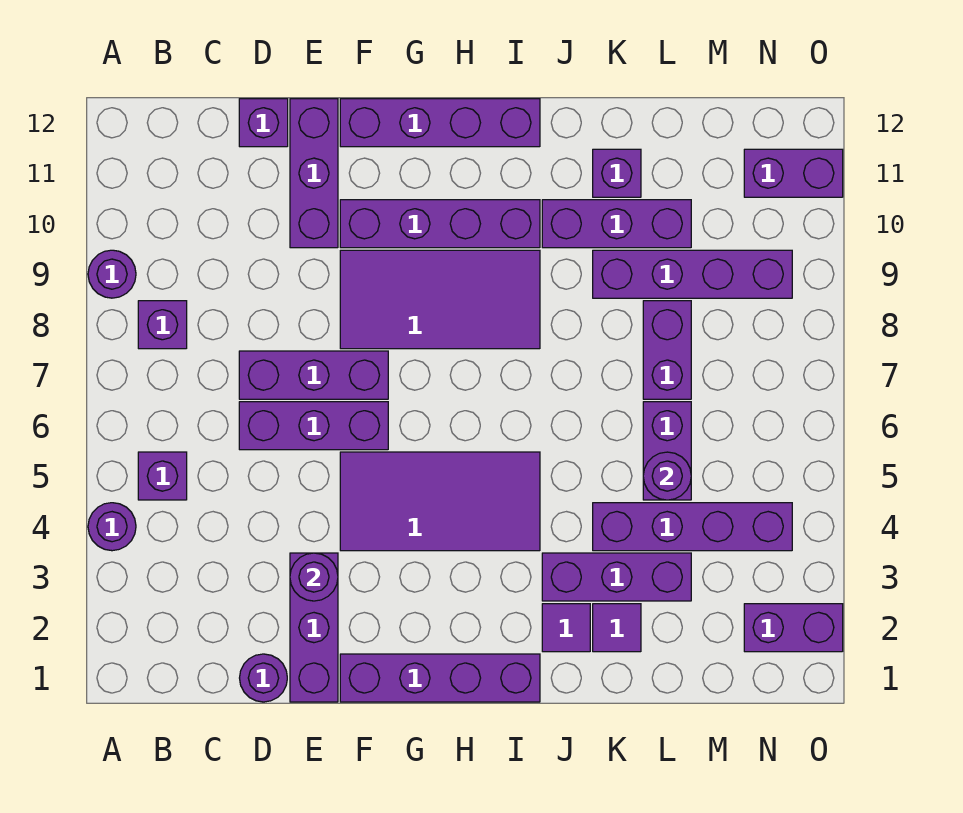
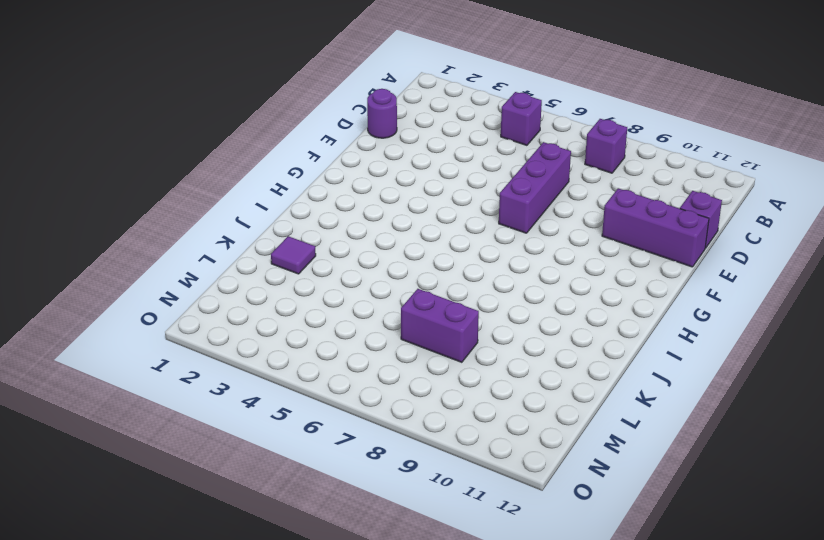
none -> purple 1x1 round brick [88,503,136,551]
none -> purple 1x1 round brick [88,250,136,298]
none -> purple 1x3 brick [239,402,388,450]

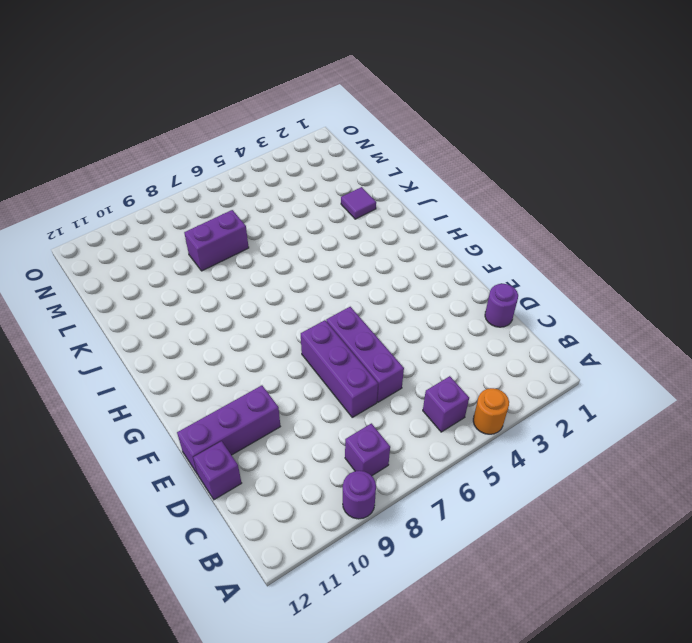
orange 1x1 round brick [473,388,509,434] -> purple 1x1 round brick [88,503,136,551]
none -> purple 1x3 brick [290,553,338,702]
none -> purple 1x4 brick [340,654,540,702]
none -> purple 2x4 tile [340,452,540,551]

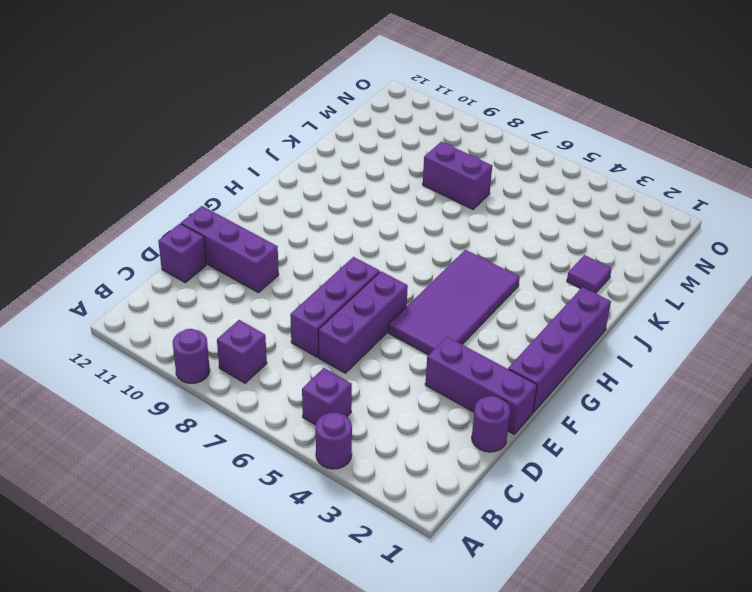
none -> purple 2x4 tile [340,250,540,349]
none -> purple 1x4 brick [340,200,540,248]
none -> purple 1x4 brick [340,99,540,147]

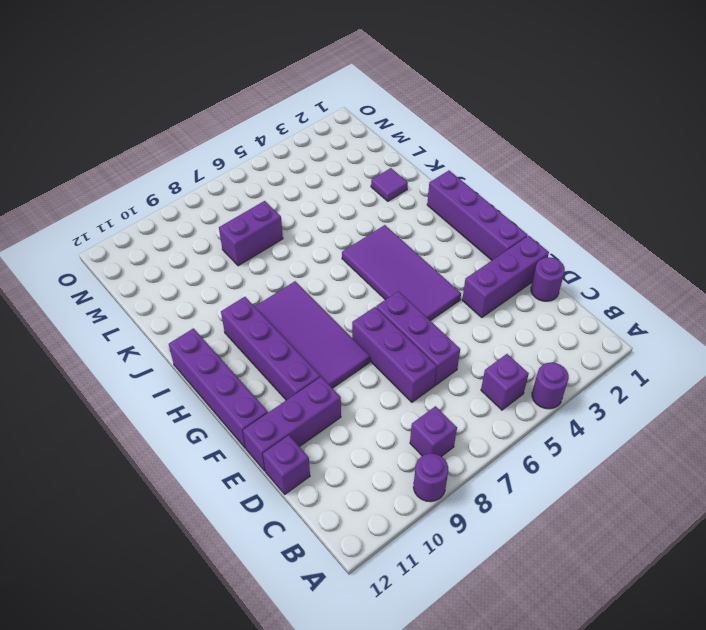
none -> purple 1x1 tile [542,604,590,652]
none -> purple 1x3 brick [542,553,691,601]
none -> purple 1x3 brick [542,200,691,248]

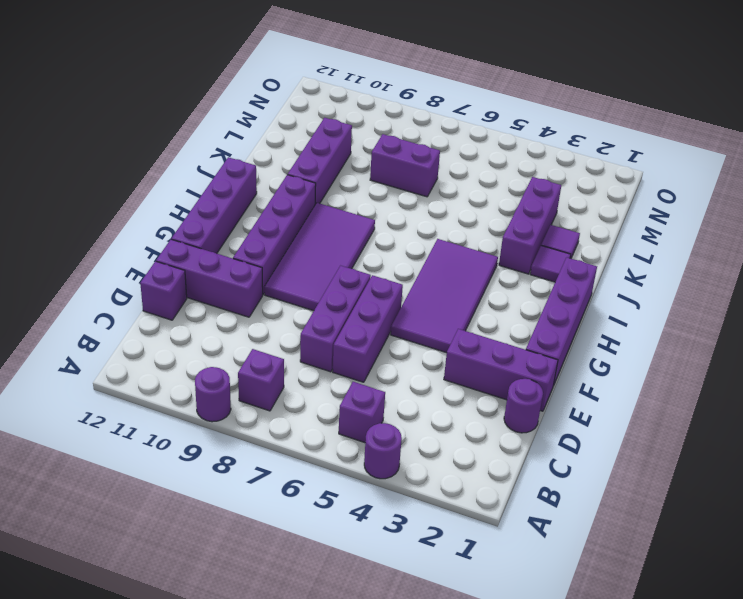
none -> purple 1x4 brick [593,503,792,551]
none -> purple 1x4 brick [593,250,792,298]
none -> purple 1x1 brick [593,149,641,197]

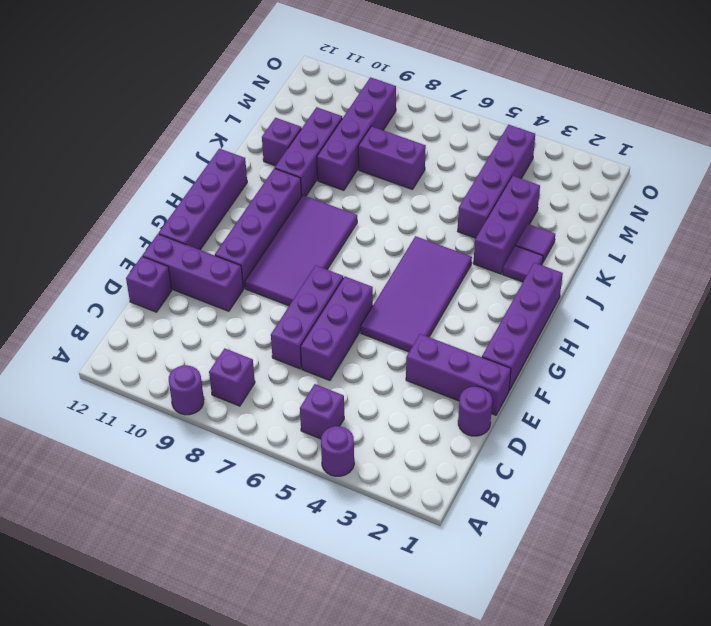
none -> purple 1x2 brick [643,402,691,500]
none -> purple 1x2 brick [744,604,843,652]
none -> purple 1x2 brick [744,149,843,197]

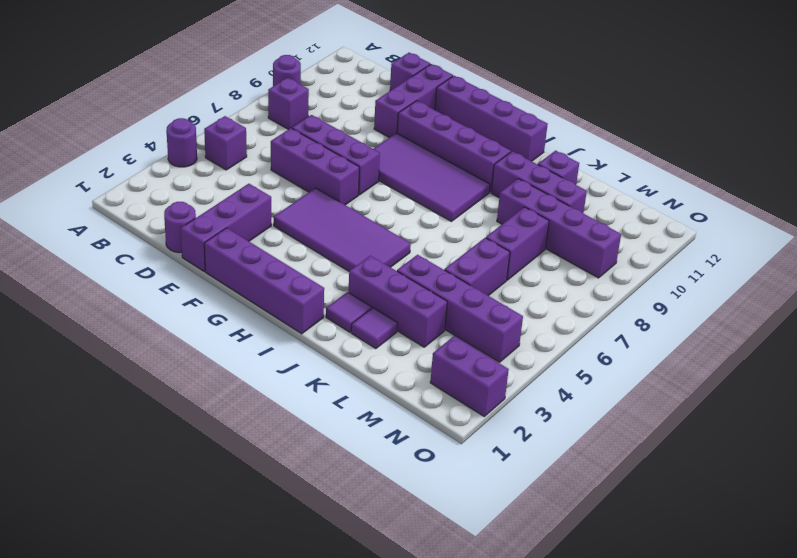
none -> purple 1x2 brick [744,149,843,197]
none -> purple 1x1 round brick [290,553,338,601]
none -> purple 1x1 round brick [643,452,691,500]

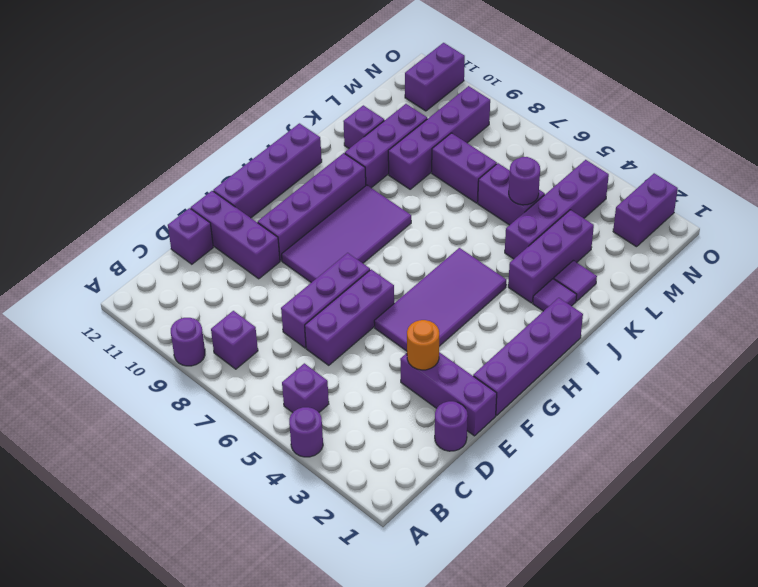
orange 1x1 round brick [407,320,439,370] -> purple 1x1 round brick [290,553,338,601]

